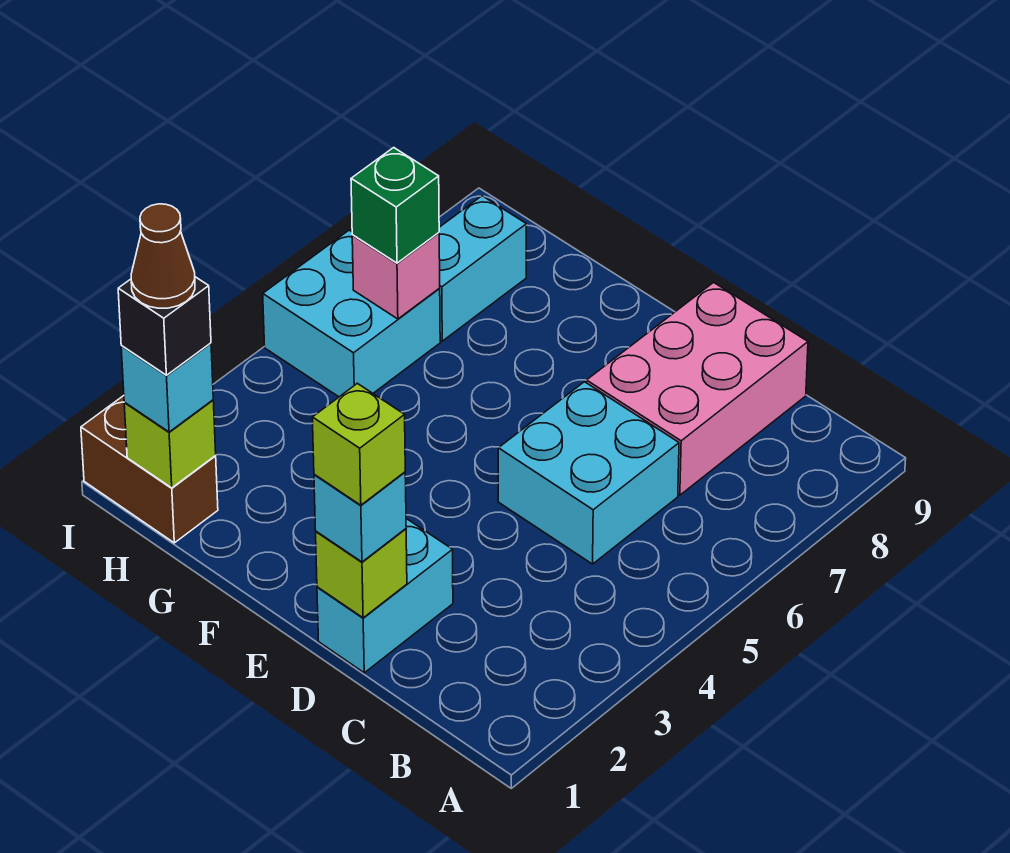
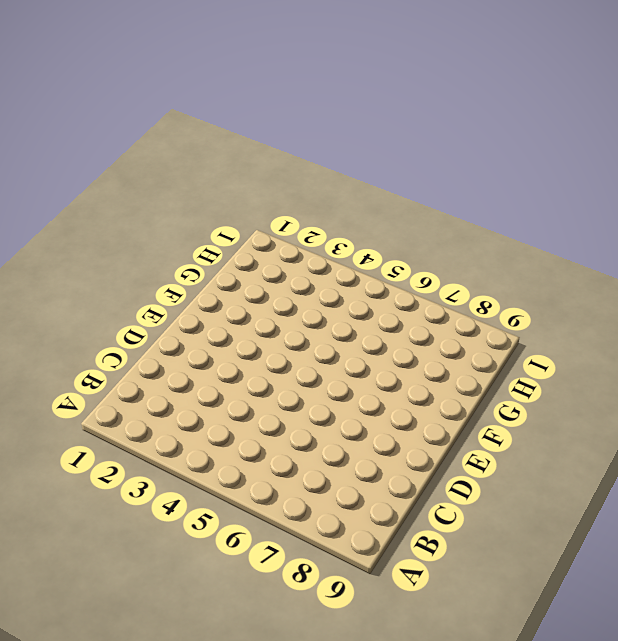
none -> cyan 2x2 brick [498,382,679,564]
none -> pink 2x3 brick [587,282,808,495]
none -> cyan 1x2 brick [317,519,453,673]

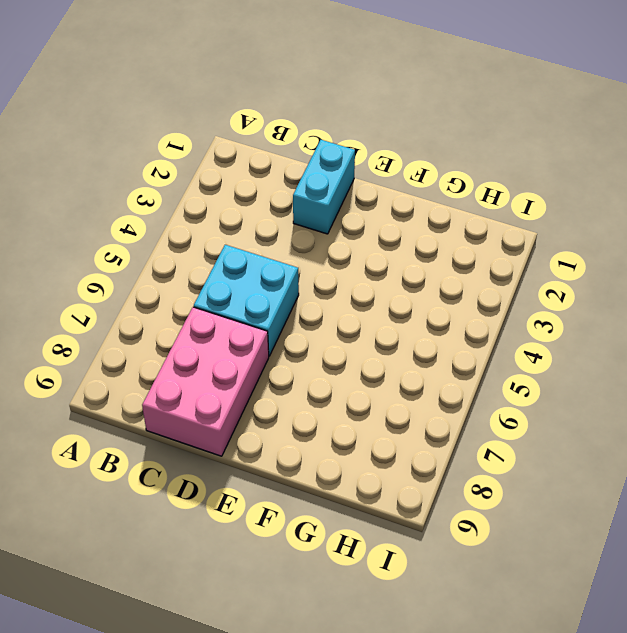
none -> brown 1x2 brick [81,396,218,543]
none -> cyan 2x2 brick [263,230,440,397]
none -> cyan 1x2 brick [439,196,526,341]

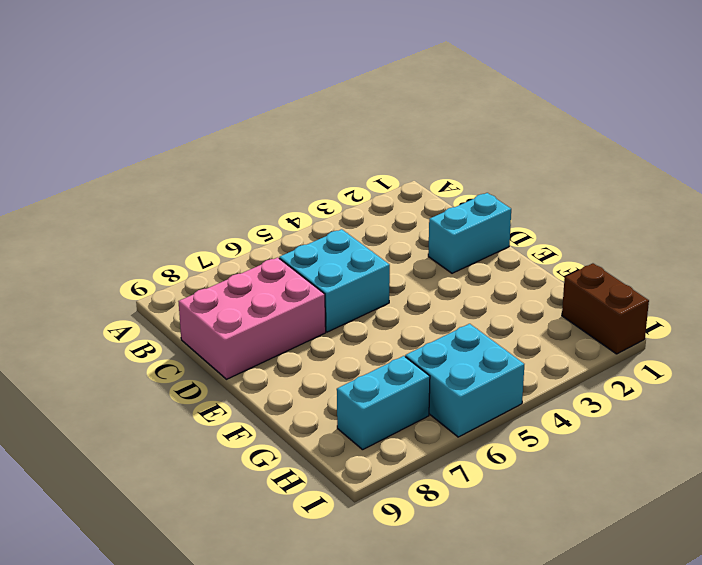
none -> lime 1x1 brick [316,529,407,618]
none -> lime 1x1 brick [124,400,216,488]
none -> pink 1x1 brick [352,233,440,319]

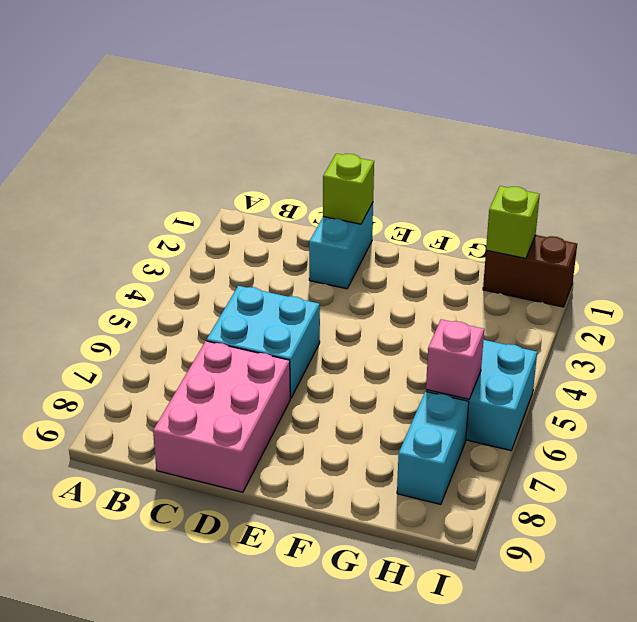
none -> cyan 1x1 brick [314,472,406,562]
none -> cyan 1x1 brick [121,343,213,432]
none -> green 1x1 brick [351,148,439,263]

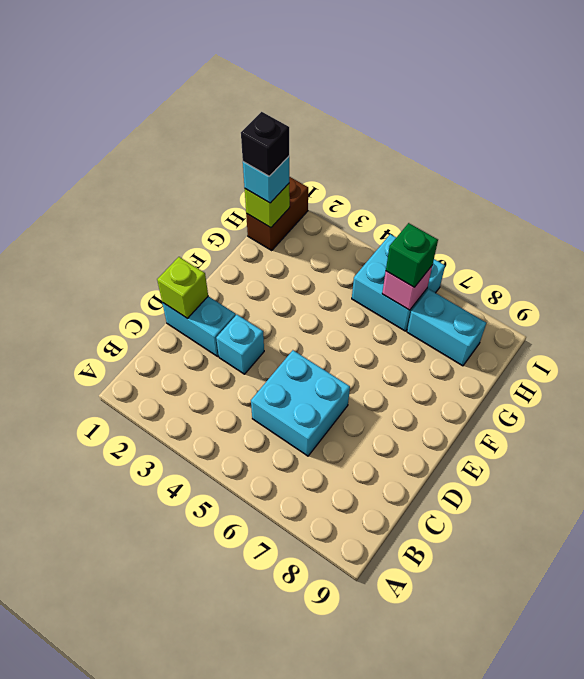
cyan 1x1 brick [216,315,264,374] -> cyan 1x1 brick moved to [314,472,406,562]
none -> pink 2x3 brick [587,282,808,495]
none -> lime 1x1 brick [312,383,405,505]
none -> brown 1x1 cone [131,204,195,308]

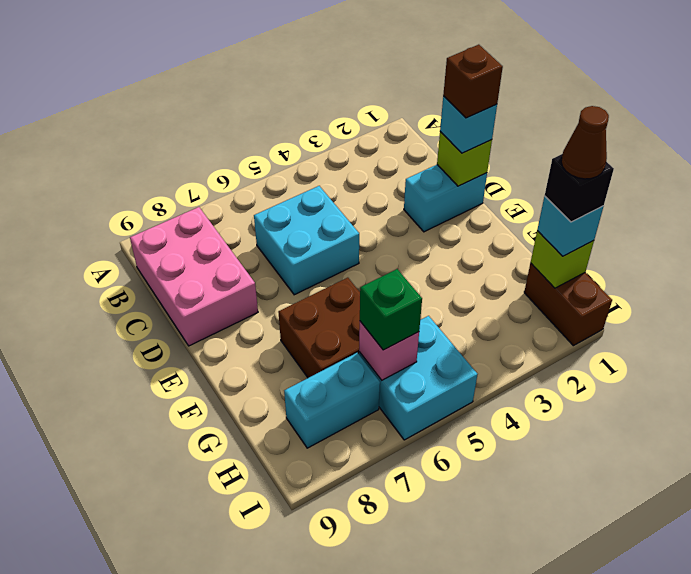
pink 2x3 brick [130,207,258,346] -> pink 2x3 brick turned to [587,282,808,495]
brown 1x1 brick [443,45,503,118] -> lime 1x1 brick [312,383,405,505]
brown 2x2 brick [278,278,360,378] -> none

